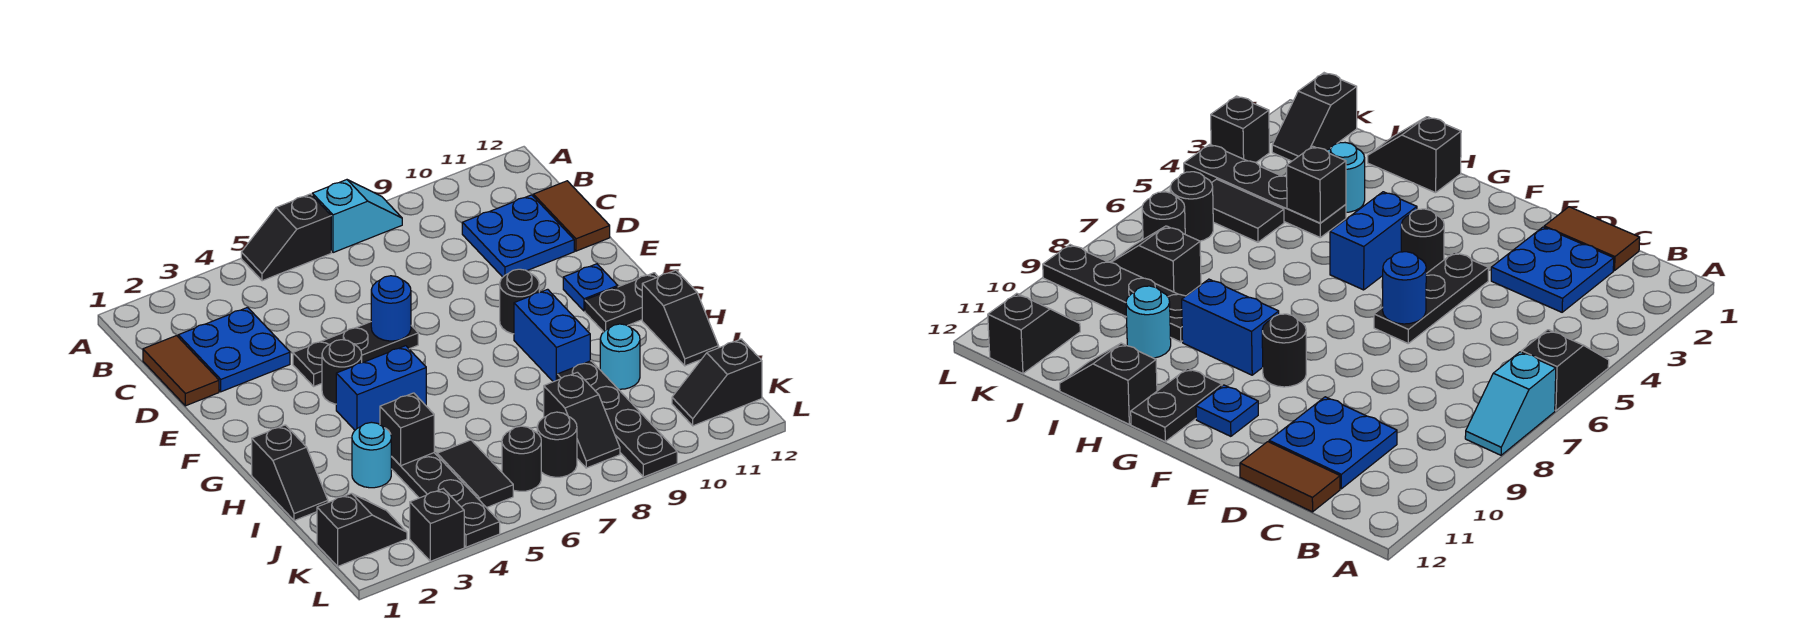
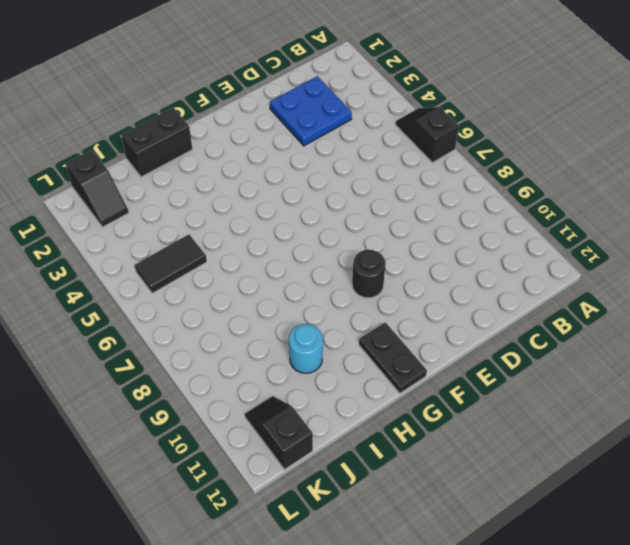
black 1x2 brick [121,108,192,177] -> black 1x2 slope [252,425,328,521]
none -> cyan 1x2 slope [312,180,402,253]
none -> brown 1x2 tile [143,336,219,406]
none -> blue 2x2 plate [462,195,574,277]

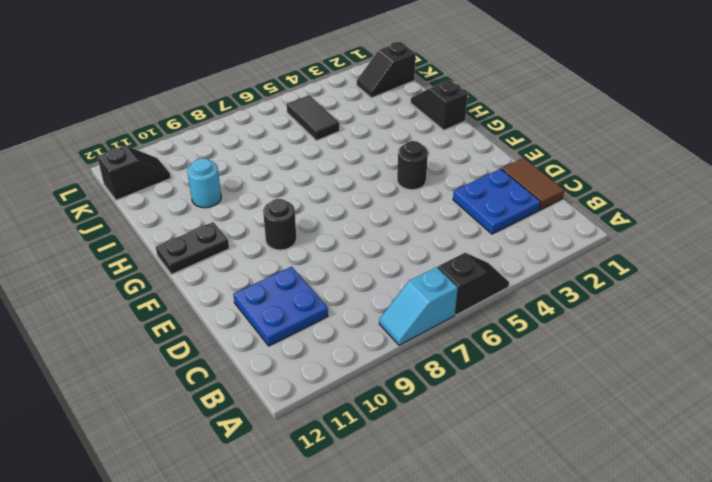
none -> brown 1x2 tile [533,181,610,251]
none -> black 1x3 plate [293,322,418,386]
none -> blue 1x1 plate [563,264,618,311]

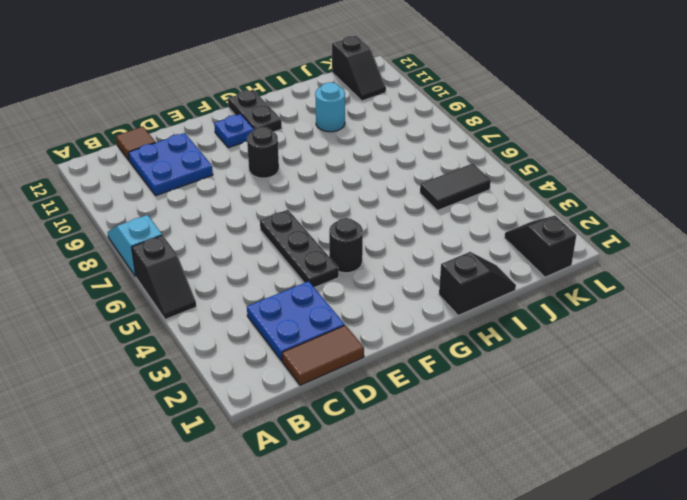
brown 1x1 tile [116,127,156,161] -> brown 1x2 tile [533,181,610,251]
none -> blue 1x2 brick [336,346,426,430]
none -> blue 1x2 brick [514,289,590,382]
none -> black 1x2 slope [642,270,719,366]

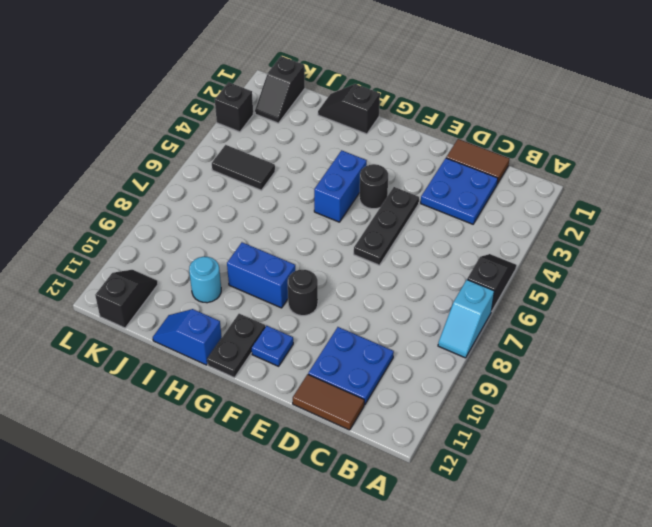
blue 1x2 slope [153,309,222,365] -> black 1x2 slope [642,270,719,366]
none -> cyan 1x1 round brick [352,422,391,488]
none -> black 1x4 plate [391,453,500,547]
none -> black 1x4 plate [557,361,677,477]

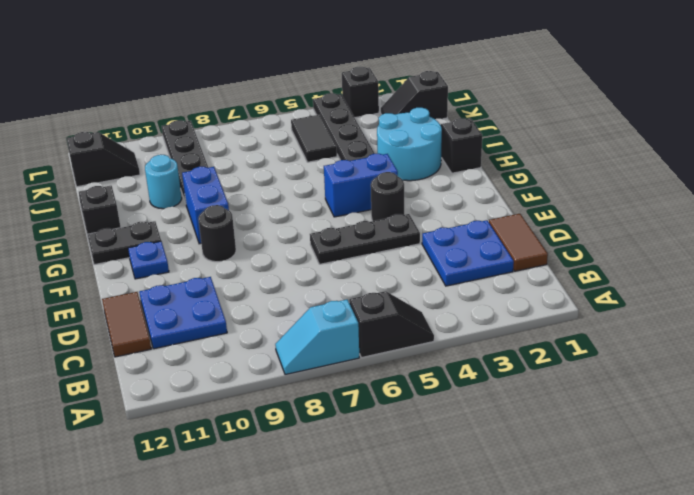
cyan 2x2 round brick [377,108,442,181] -> cyan 1x1 round brick [352,422,391,488]
none -> black 1x2 slope [544,372,620,468]
none -> black 1x1 round brick [502,426,541,491]
none -> black 1x1 round brick [537,412,577,477]

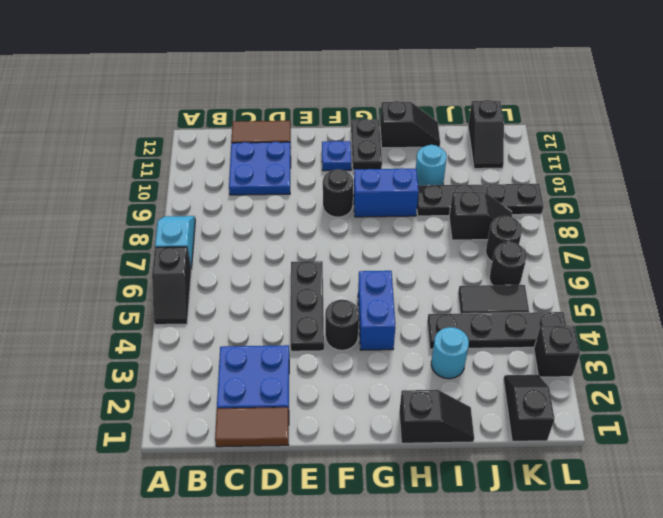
none -> blue 1x1 round brick [371,276,411,341]
none -> black 1x1 brick [380,393,434,466]

